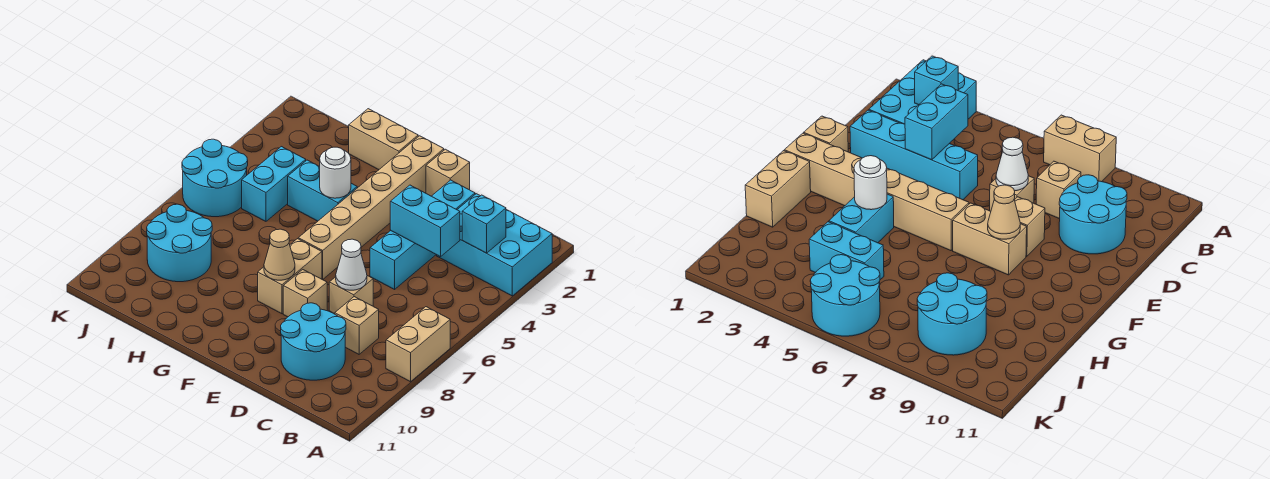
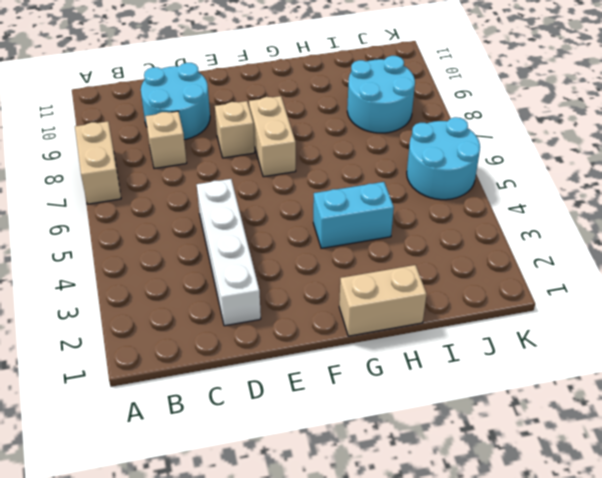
white 1x4 brick [197,179,261,326] -> cyan 1x4 brick [370,180,475,289]
none -> cyan 2x3 brick [437,194,552,296]
none -> tan 1x1 brick [329,276,373,314]
none -> tan 1x1 brick [426,149,470,196]

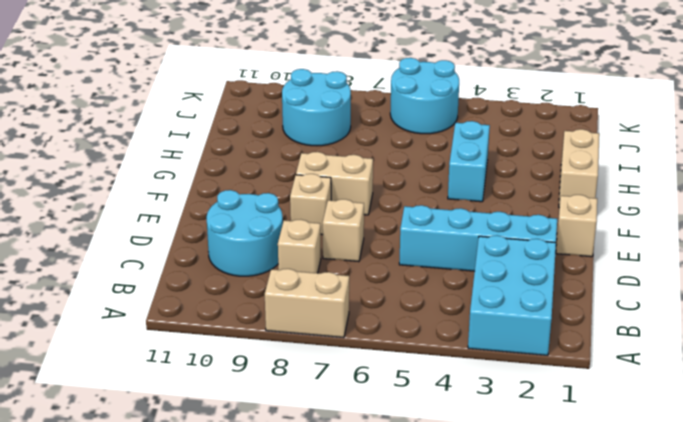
none -> tan 1x6 brick [298,136,444,280]
none -> cyan 1x2 brick [242,147,306,221]
none -> cyan 1x1 brick [462,195,506,253]

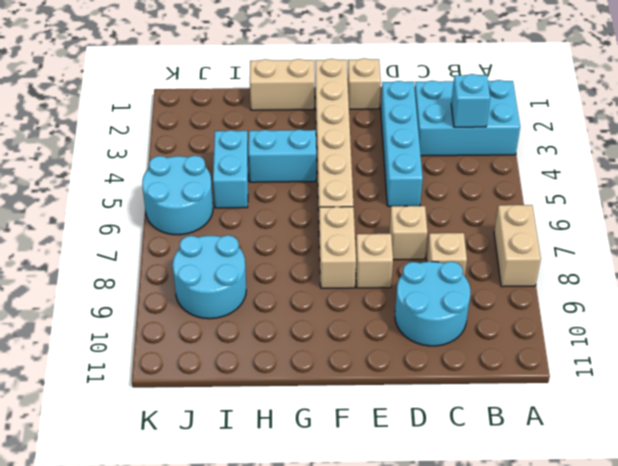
none -> cyan 1x2 brick [390,185,460,257]
none -> white 1x1 cone [336,239,367,290]
none -> tan 1x1 cone [264,229,295,280]

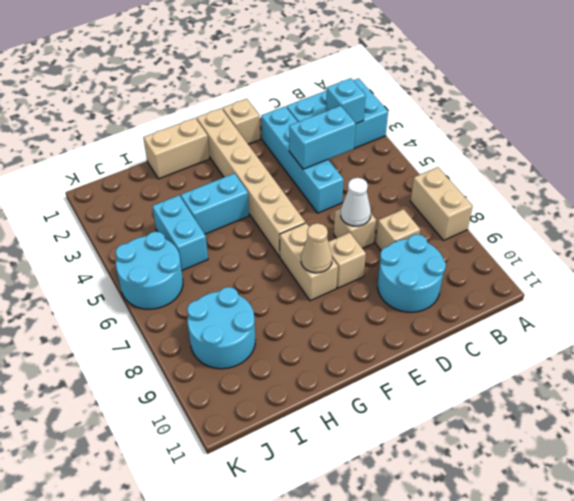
none -> white 1x1 round brick [320,147,351,198]

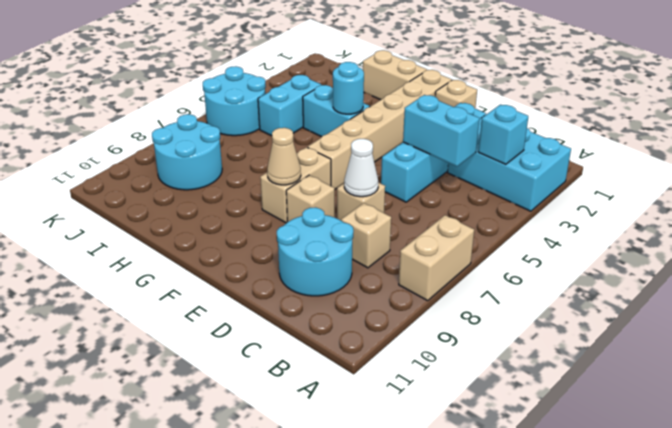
cyan 1x1 round brick [333,62,364,114] -> white 1x1 round brick [320,147,351,198]

